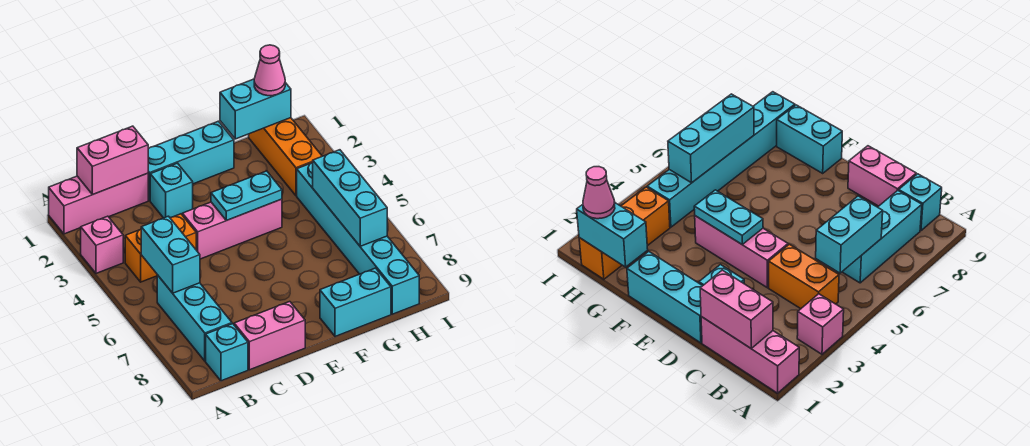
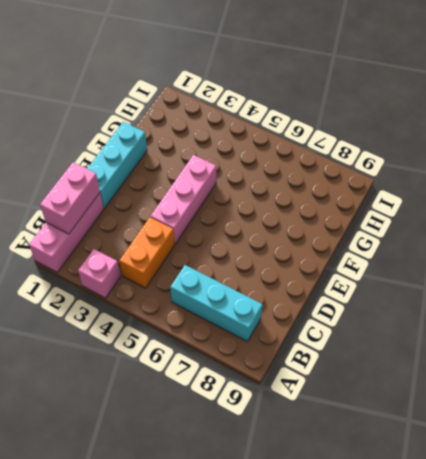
none -> cyan 1x1 brick [206,324,248,381]
none -> pink 1x2 brick [234,302,305,370]
none -> cyan 1x1 brick [150,163,193,218]

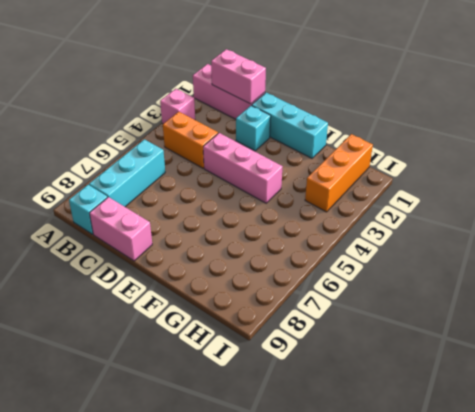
none -> cyan 1x2 brick [320,268,391,337]
none -> cyan 1x6 brick [297,162,419,314]
none -> cyan 1x2 brick [141,216,200,293]

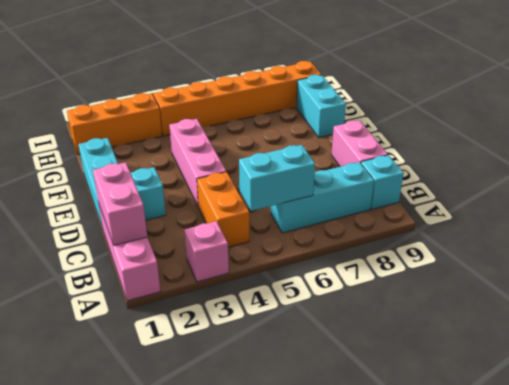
orange 1x6 brick [153,61,322,136] -> cyan 1x6 brick [297,162,419,314]
none -> cyan 1x2 plate [211,171,282,221]
none -> cyan 1x2 brick [220,79,291,139]
none -> cyan 1x3 brick [313,150,387,246]

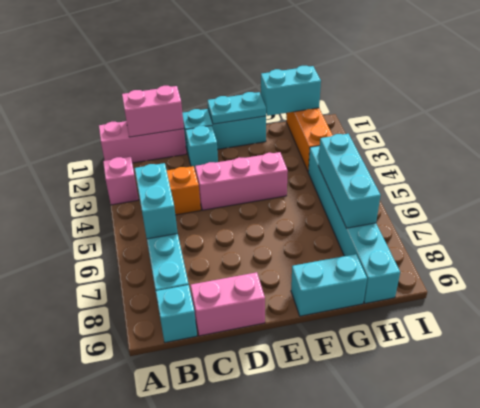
cyan 1x2 plate [208,92,266,124] -> cyan 1x2 plate moved to [211,171,282,221]
none -> pink 1x1 cone [254,45,285,96]

